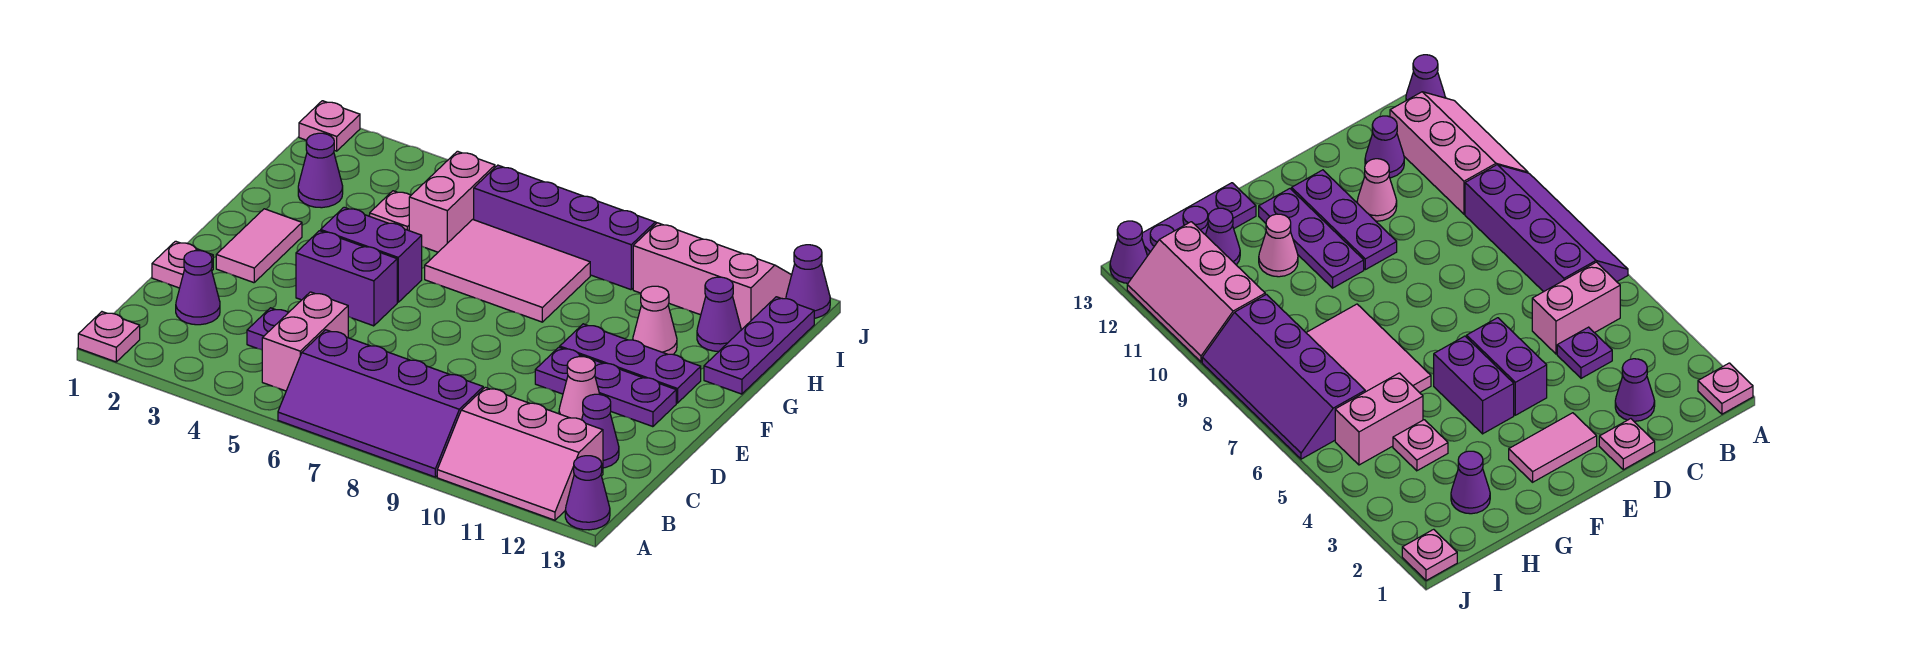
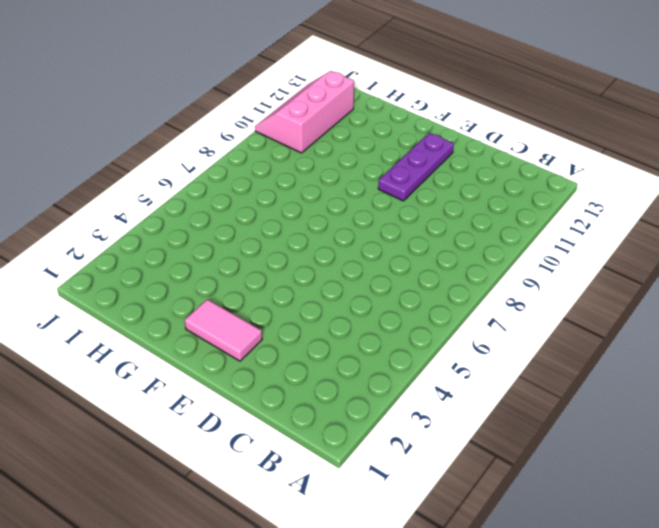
none -> pink 1x1 plate [78,312,140,362]
none -> purple 2x4 slope [278,330,483,477]
none -> pink 2x3 slope [437,387,603,520]

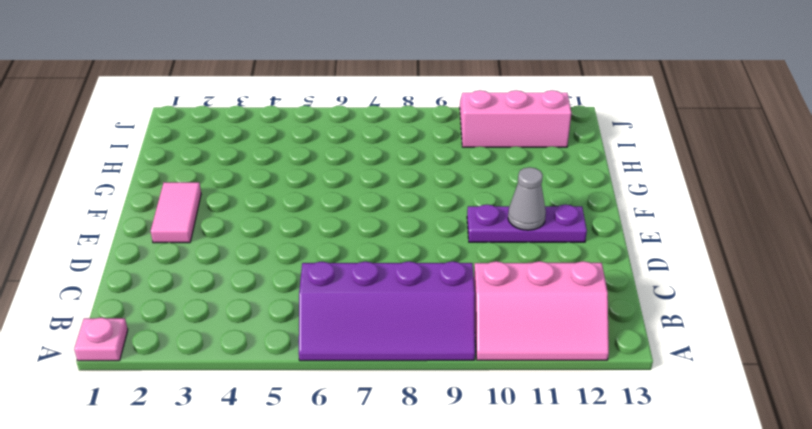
grey 1x1 cone [508,167,546,230] -> none
none -> purple 1x1 cone [565,456,610,530]
none -> pink 1x2 brick [262,292,348,391]
none -> purple 1x1 cone [176,251,220,325]

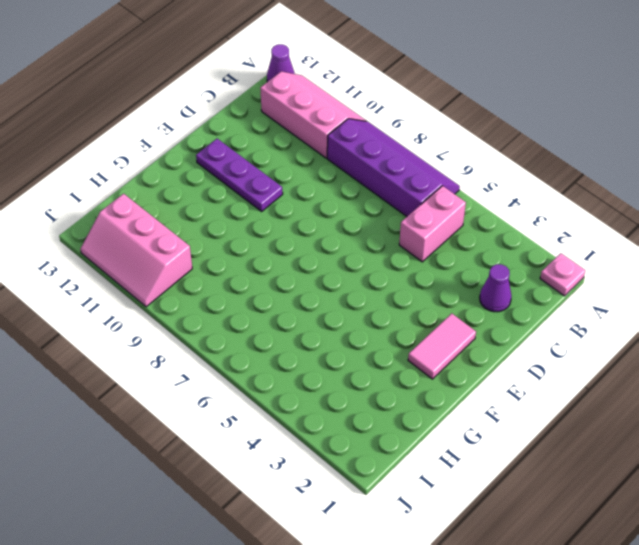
none -> purple 1x1 plate [247,308,288,350]
none -> purple 1x1 cone [582,394,619,468]
none -> pink 1x1 plate [152,241,213,288]

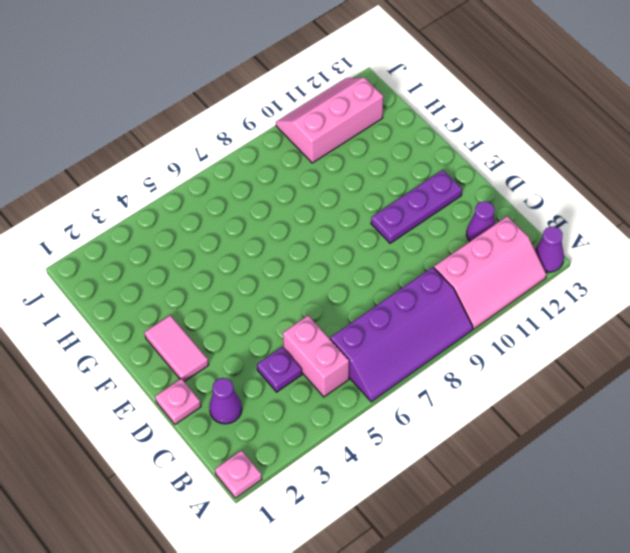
none -> pink 1x1 cone [559,357,599,420]
none -> purple 1x2 brick [296,231,397,326]
none -> purple 1x2 brick [321,207,422,302]

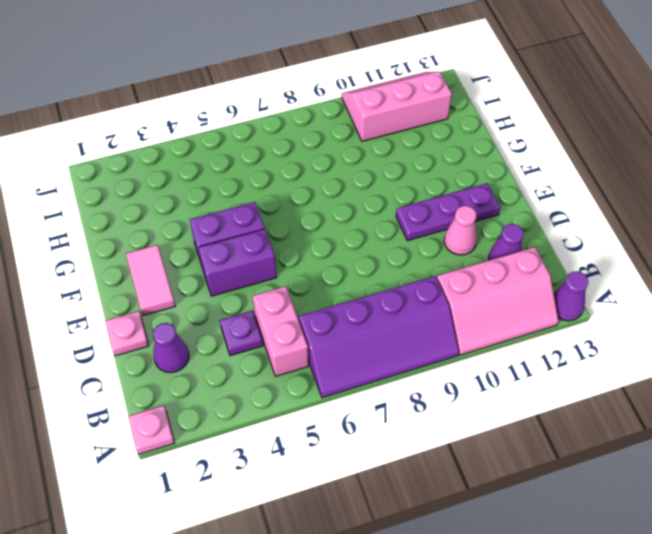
none -> purple 1x3 plate [560,324,701,403]
none -> pink 2x3 tile [425,219,590,322]
none -> pink 1x1 cone [633,286,677,355]

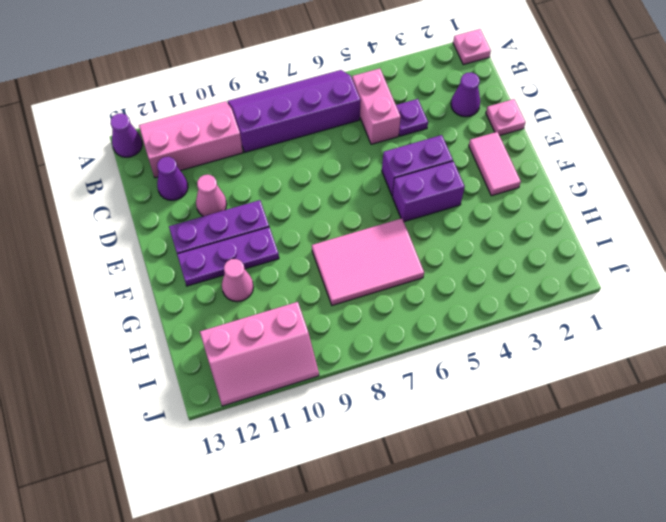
none -> purple 1x3 plate [704,297,814,394]
none -> purple 1x1 cone [298,133,343,208]
none -> pink 1x1 plate [370,191,411,231]

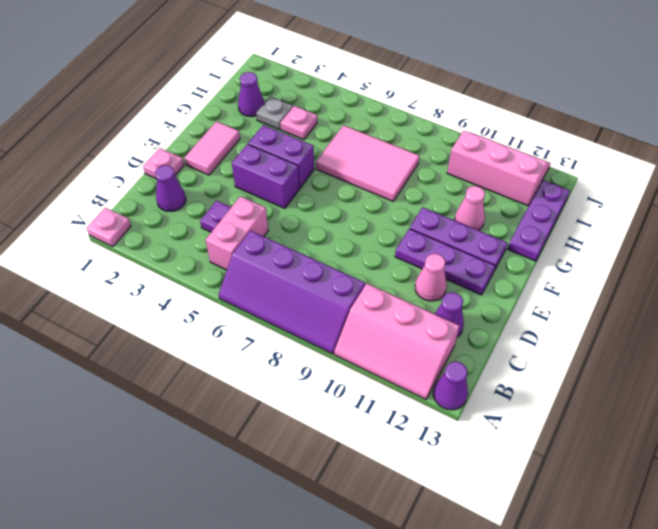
grey 1x1 plate [256,96,293,130] -> none
none -> pink 1x2 brick [409,151,495,252]
none -> purple 1x1 cone [697,277,741,351]
none -> purple 2x4 slope [474,165,656,290]

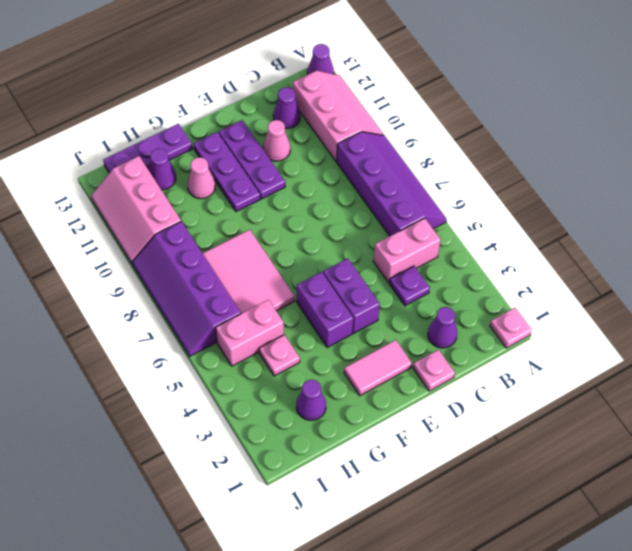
none -> pink 1x1 plate [299,101,360,151]
none -> purple 1x1 cone [786,245,830,318]

